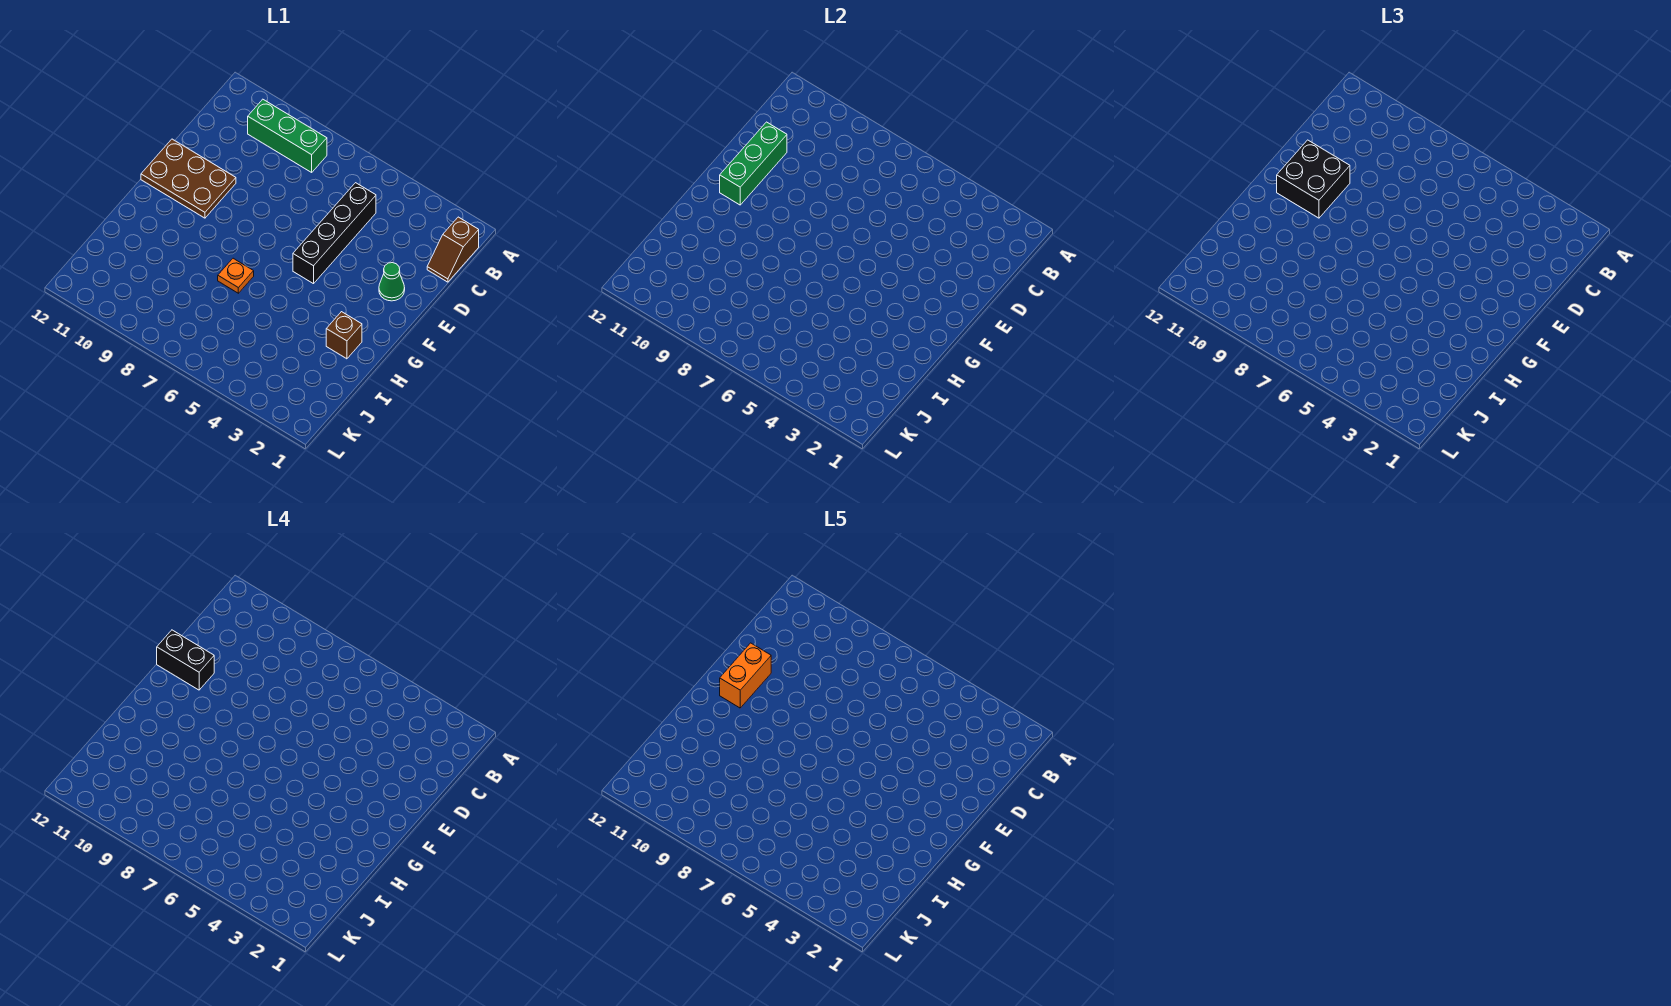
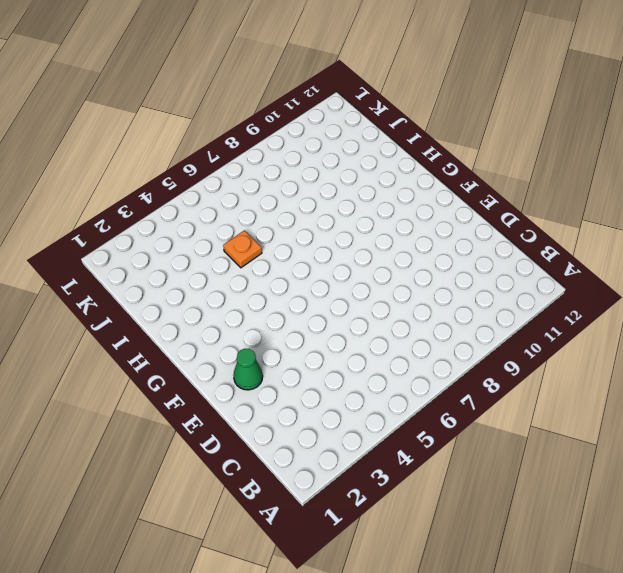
orange 1x1 plate [223,231,262,268] -> orange 1x1 plate moved to [218,258,254,293]
none -> brown 1x2 slope [427,217,479,282]
none -> green 1x3 brick [248,99,327,172]

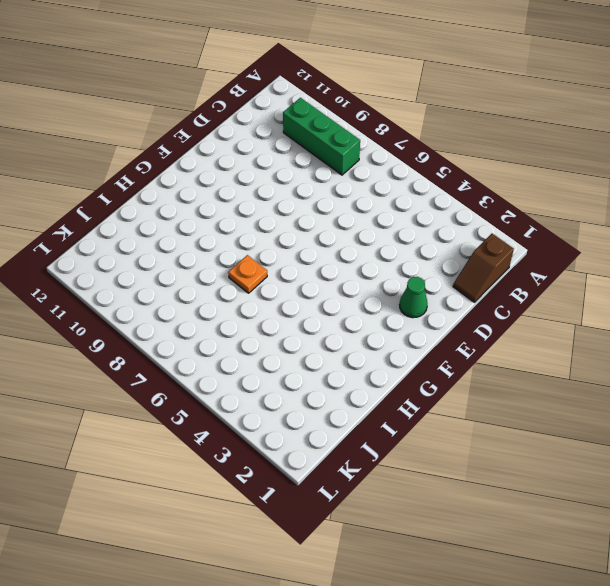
none -> black 1x4 brick [293,183,376,284]
none -> brown 2x3 plate [141,139,236,218]

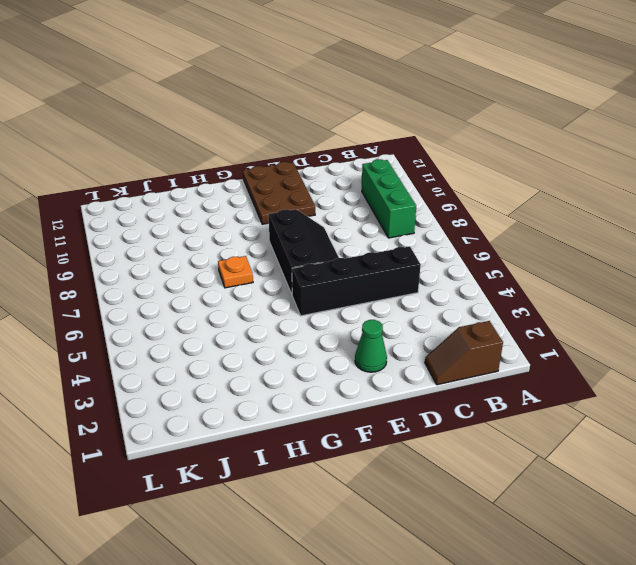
black 2x3 slope [268,209,339,294] -> none
none -> brown 1x1 brick [326,312,362,359]
none -> green 1x3 brick [720,122,787,205]

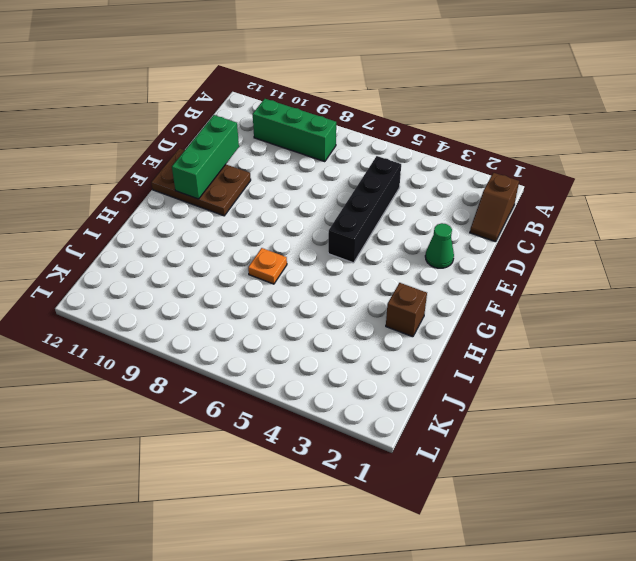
none -> black 2x2 brick [1277,140,1350,218]
none -> black 1x2 brick [157,630,214,690]

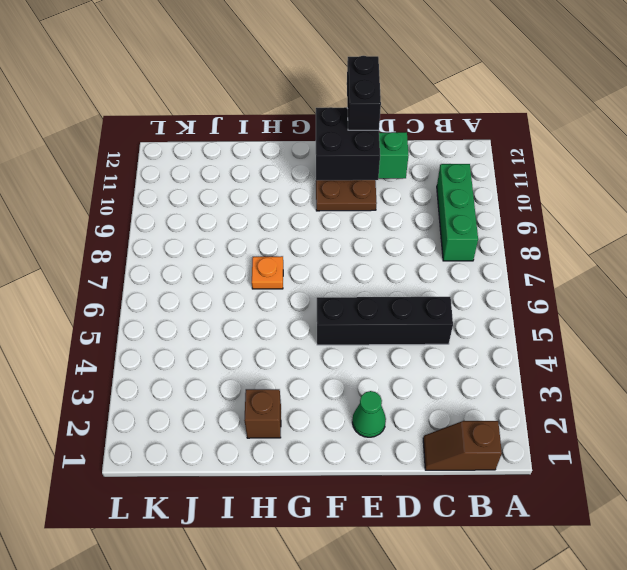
none -> orange 1x2 brick [720,643,771,708]

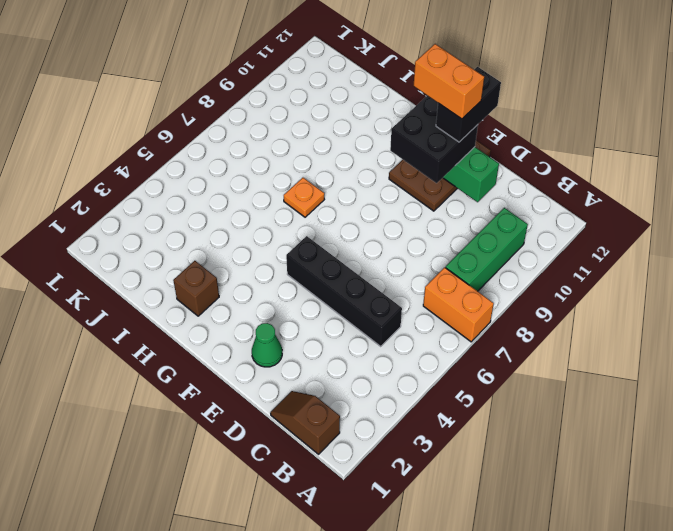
orange 1x2 brick [423,267,494,342] -> none

